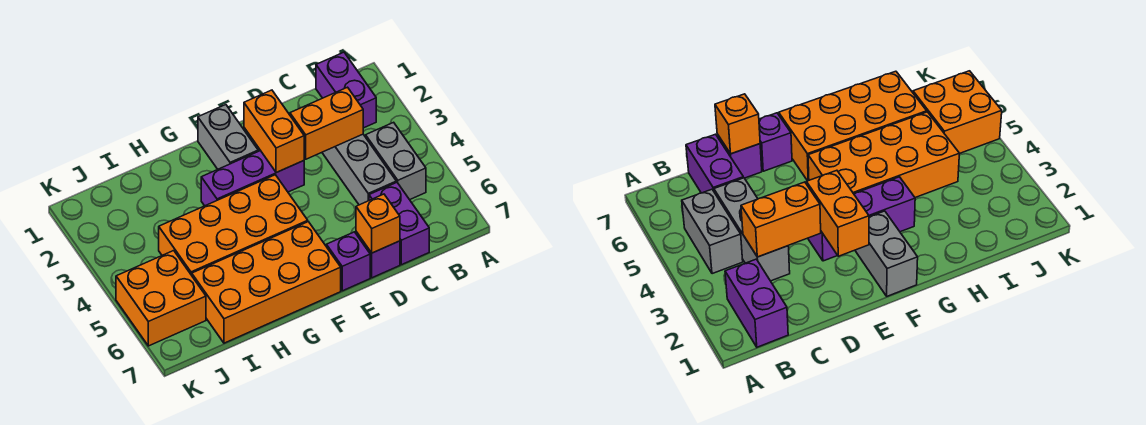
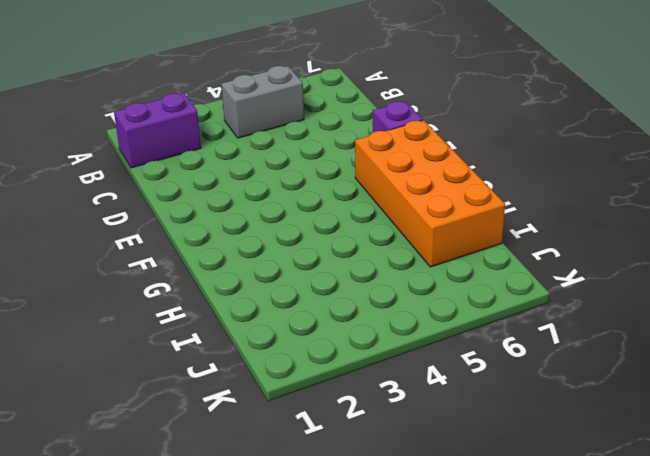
none -> grey 1x3 brick [322,134,396,205]
none -> purple 1x2 brick [369,182,429,265]
none -> purple 1x1 brick [356,232,400,278]

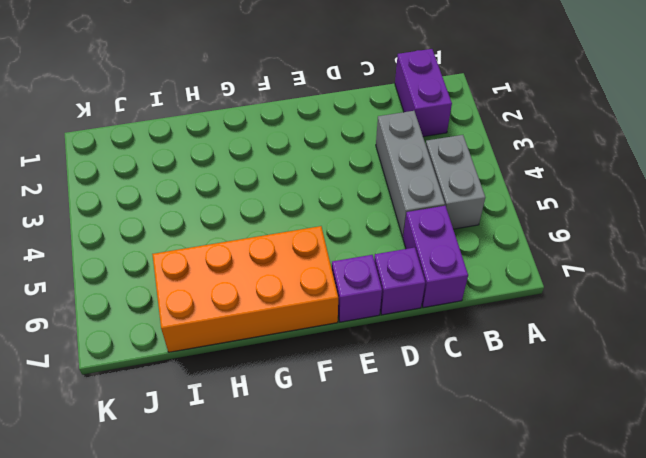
none -> purple 1x3 brick [201,151,304,206]
none -> grey 1x2 brick [198,105,258,169]
none -> orange 2x4 brick [159,175,308,275]

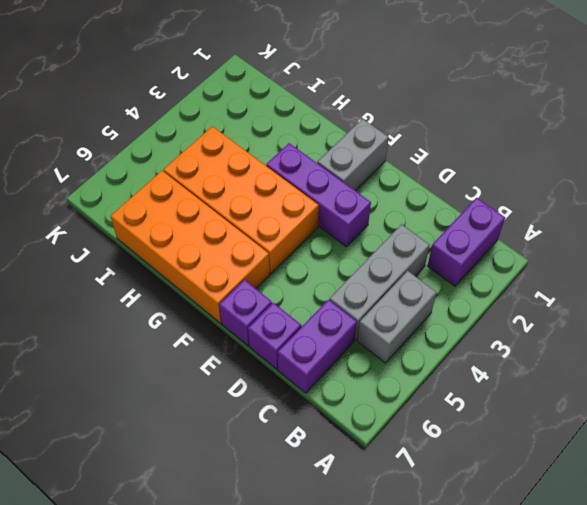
none -> orange 2x2 brick [116,251,206,346]
none -> orange 1x2 brick [290,87,363,159]
none -> orange 1x1 brick [356,194,400,253]

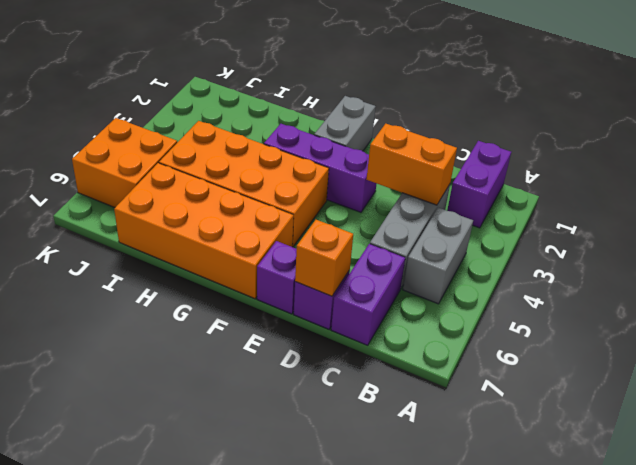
none -> orange 1x2 brick [244,90,304,173]

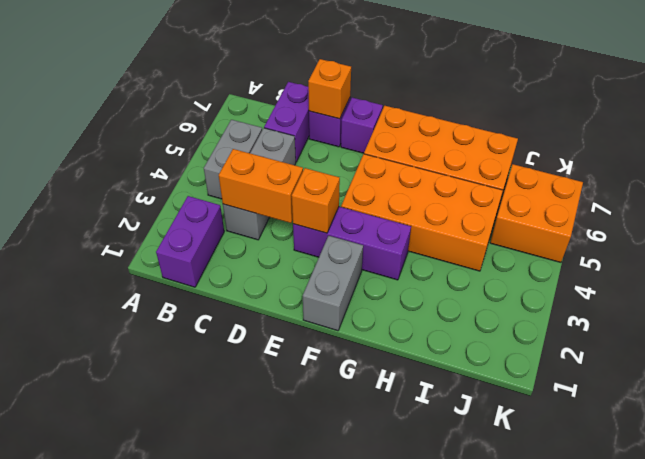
orange 1x1 brick [292,168,340,233] -> orange 1x2 brick [244,90,304,173]

